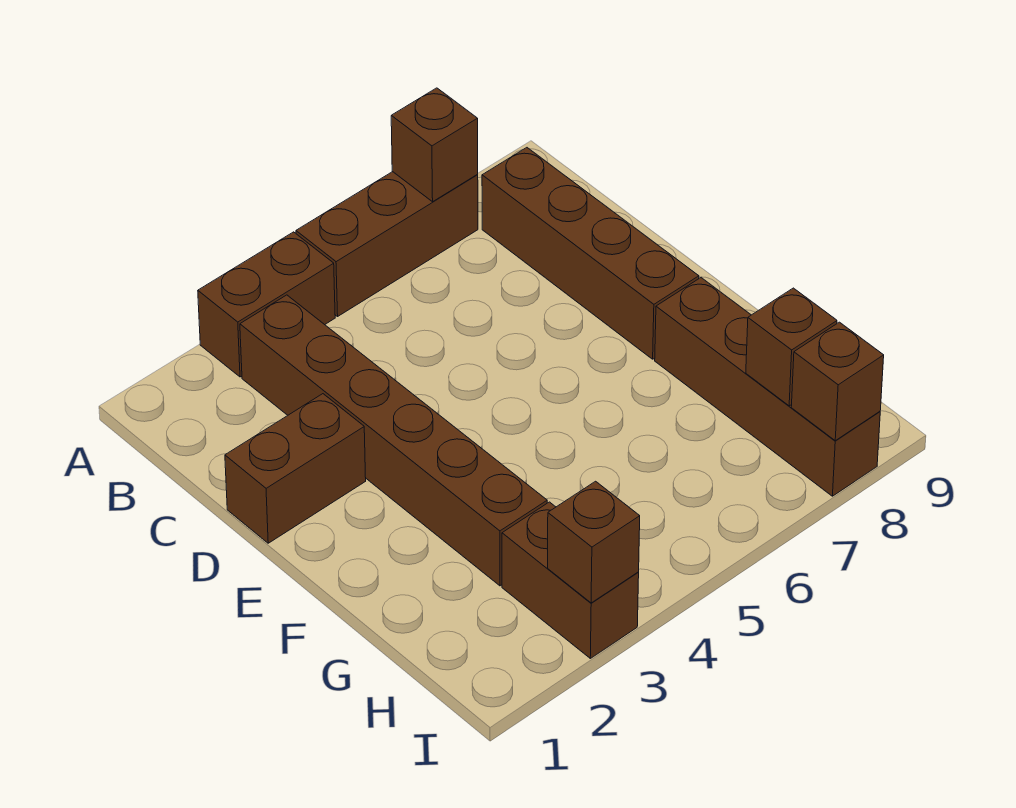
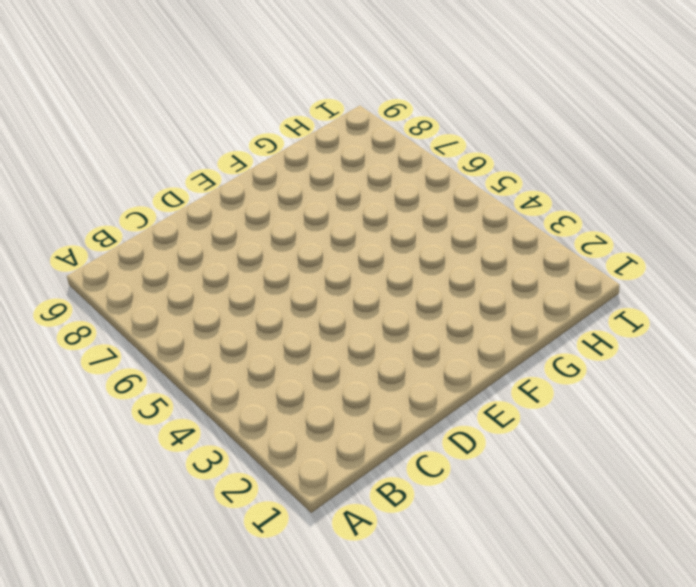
none -> brown 1x2 brick [198,232,335,377]
none -> brown 1x3 brick [296,172,478,316]

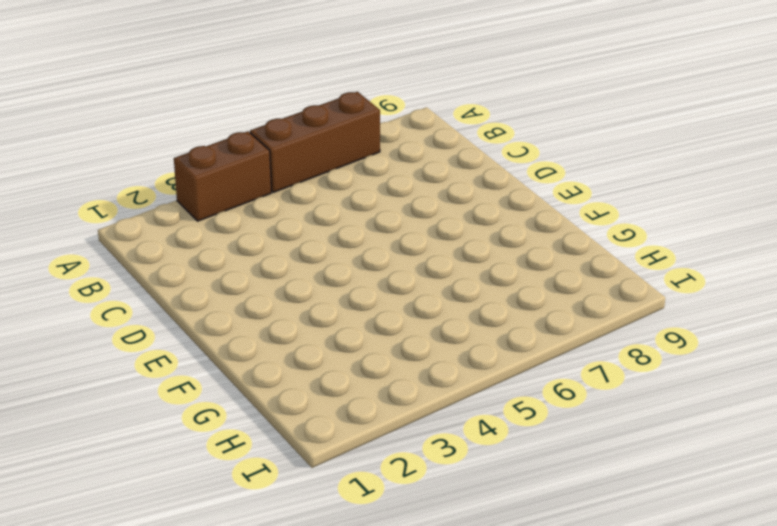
none -> brown 1x6 brick [240,295,547,586]
none -> brown 1x4 brick [482,148,699,359]

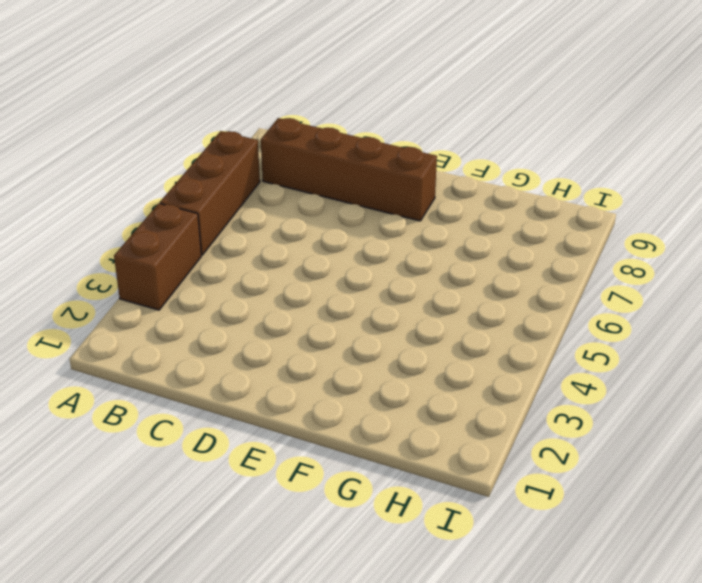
none -> brown 1x6 brick [240,295,547,586]
none -> brown 1x2 brick [225,394,366,543]

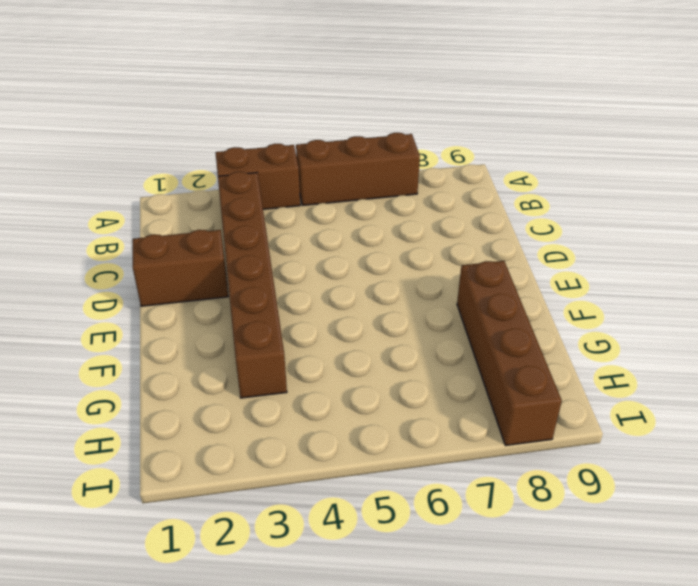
none -> brown 1x4 brick [482,148,699,359]
none -> brown 1x2 brick [502,502,639,658]

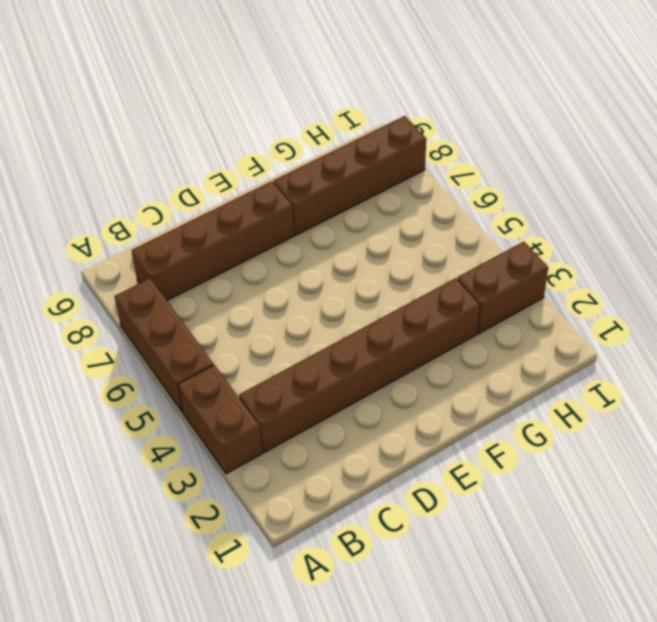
none -> brown 1x2 brick [225,394,366,543]
none -> brown 1x1 brick [391,88,478,202]

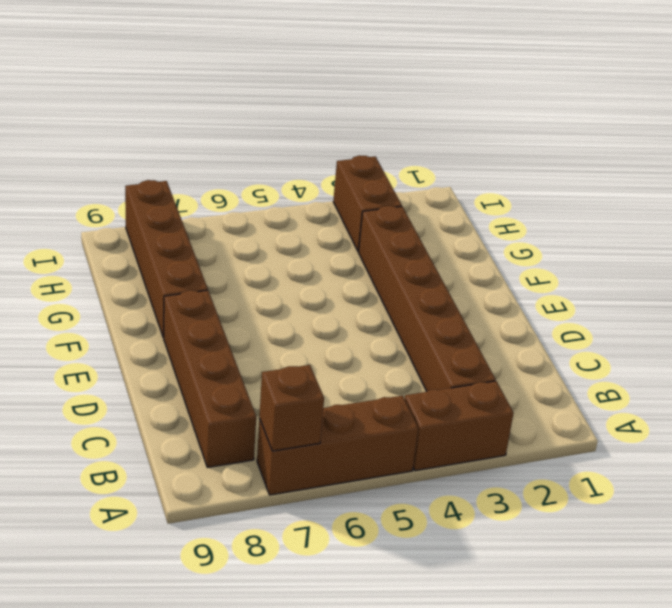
none -> brown 1x2 brick [225,394,366,543]
none -> brown 1x1 brick [746,288,837,406]

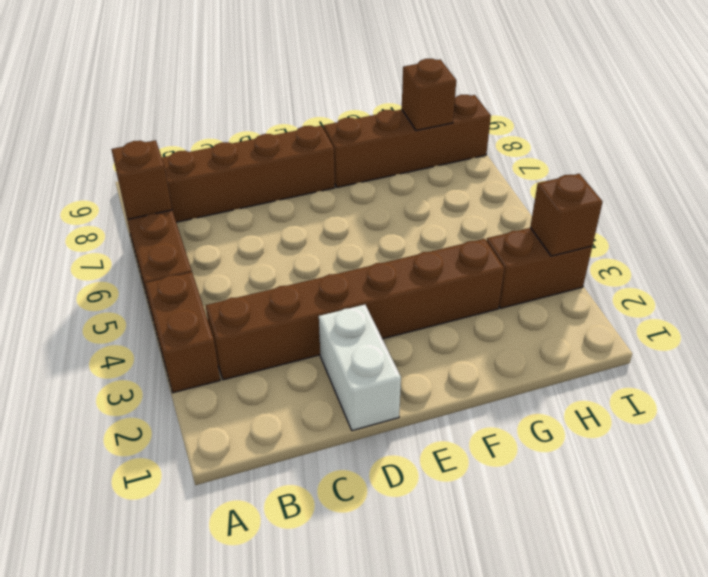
white 1x2 brick [319,305,401,431] -> brown 1x2 brick [225,394,366,543]
none -> brown 1x1 brick [791,322,884,441]

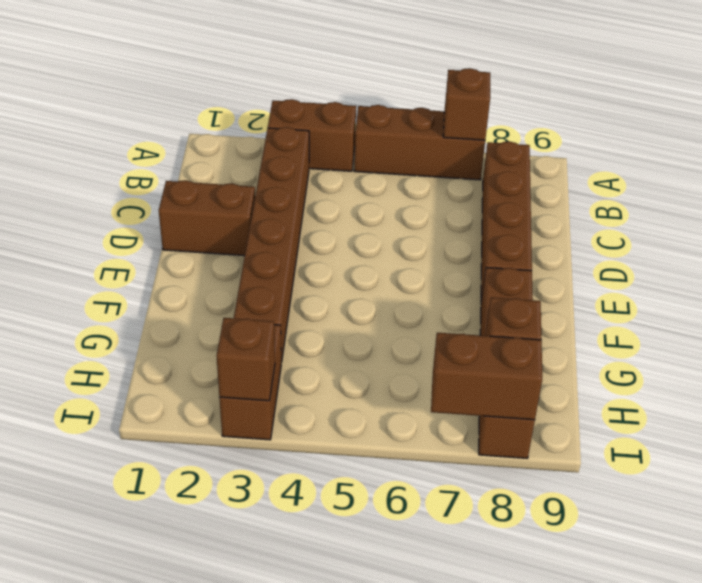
brown 1x2 brick [431,333,542,420] -> brown 1x1 brick [791,322,884,441]

